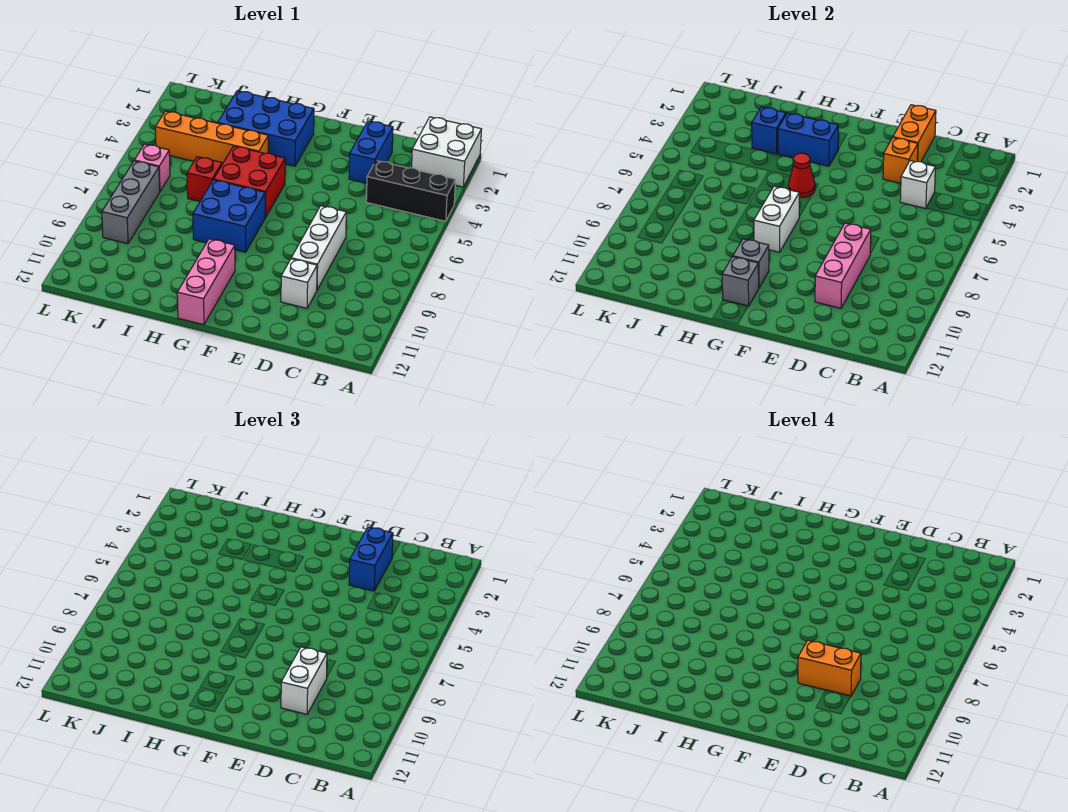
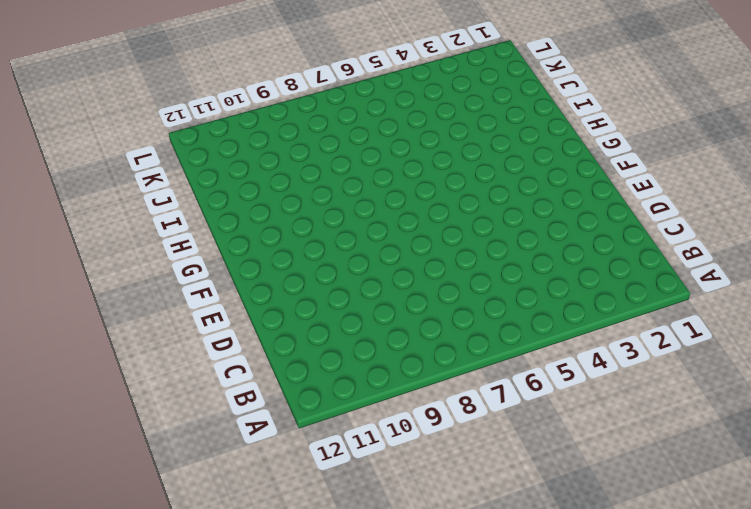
none -> white 2x2 brick [412,117,482,187]
none -> black 1x3 brick [366,161,455,221]
none -> blue 1x2 brick [349,121,393,183]

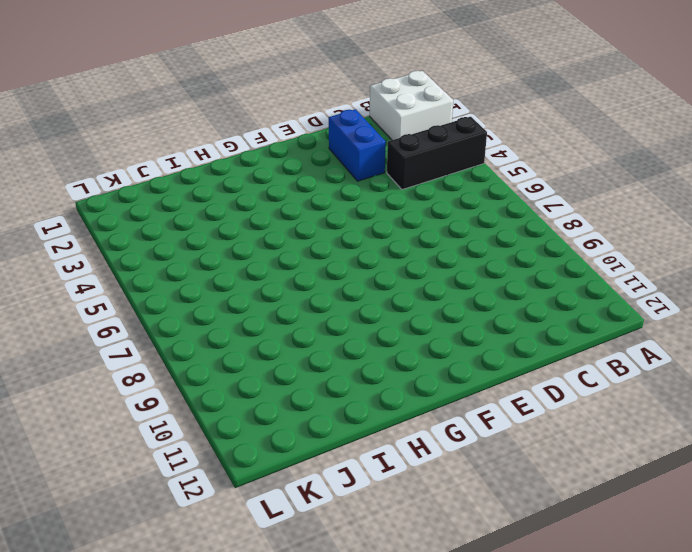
none -> white 1x3 brick [291,206,346,290]
none -> white 1x1 brick [281,259,317,308]
none -> blue 2x3 brick [218,91,314,166]

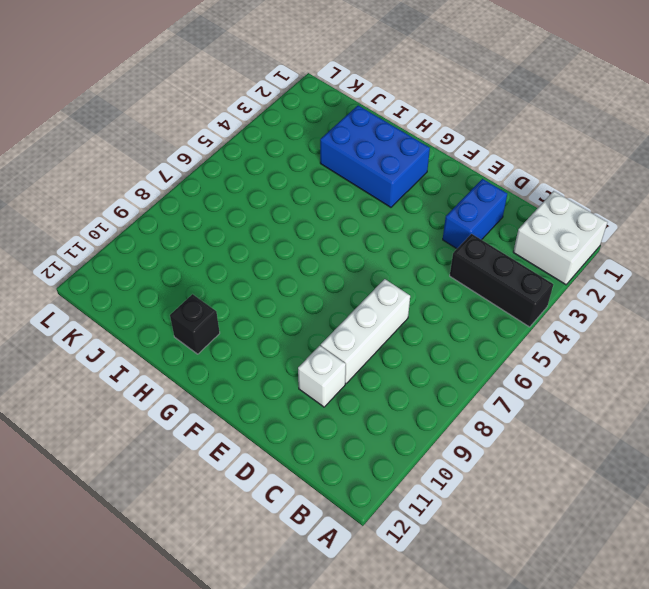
black 1x1 brick [170,294,220,354] -> none
none -> red 2x2 brick [214,146,285,217]
none -> blue 2x2 brick [193,180,265,252]
none -> pink 1x3 brick [177,239,235,325]

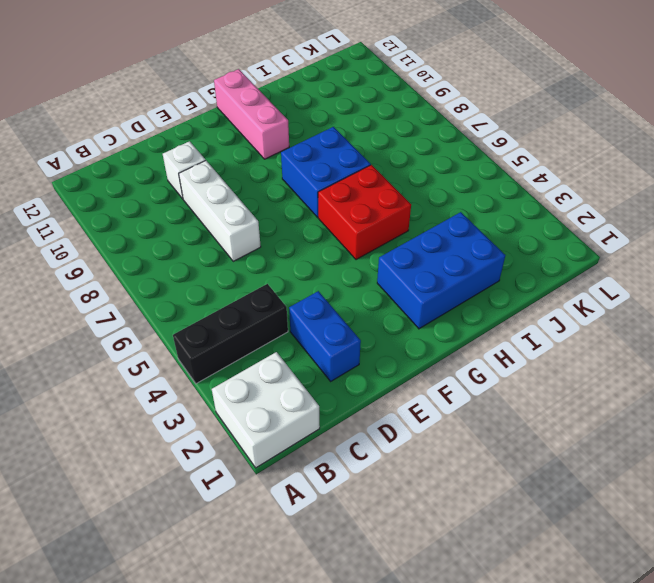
none -> orange 1x4 brick [155,111,268,164]
none -> red 1x1 brick [187,157,222,201]
none -> pink 1x1 brick [134,144,170,191]

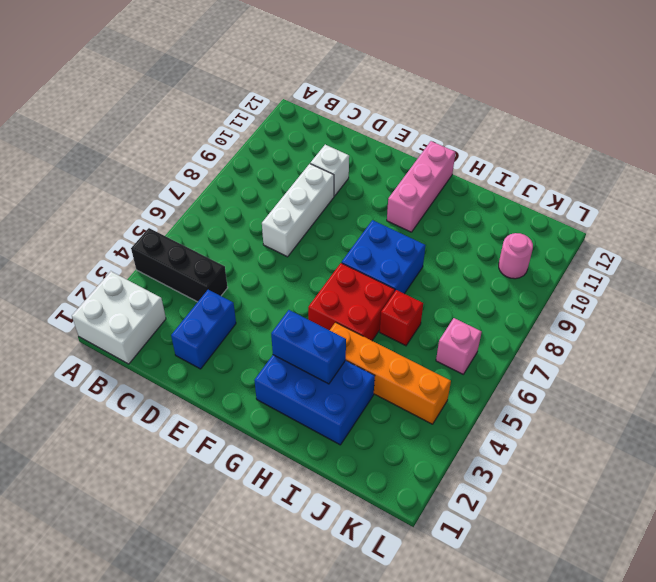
pink 1x1 round brick [499,233,533,279] -> none
none -> grey 1x3 brick [102,161,160,244]
none -> white 1x1 brick [900,161,935,208]
none -> orange 1x2 brick [893,105,936,162]

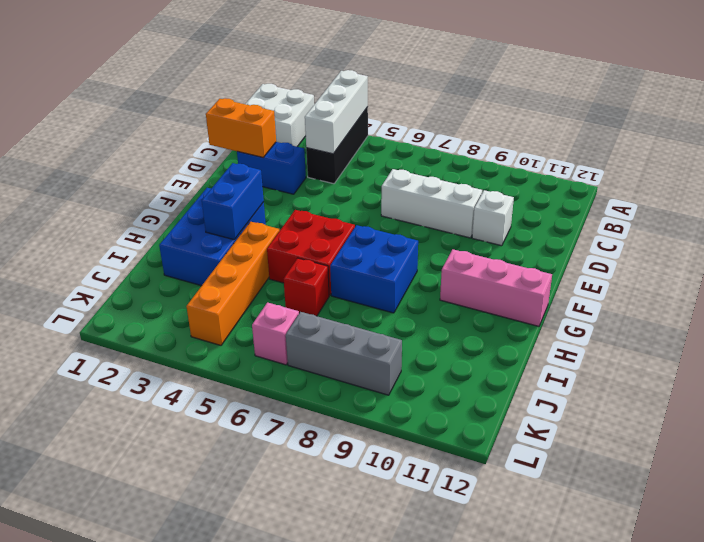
white 1x3 brick [305,70,368,154] -> white 1x1 brick [900,161,935,208]
none -> orange 1x1 brick [883,138,918,183]
none -> pink 1x3 brick [815,223,871,308]
none -> red 1x1 cone [788,153,815,197]

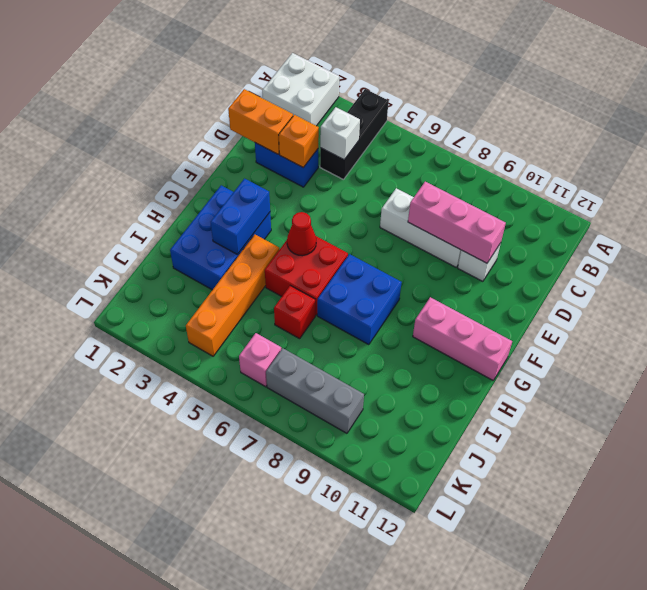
none -> white 1x2 brick [754,186,799,252]
none -> grey 1x1 brick [733,239,769,288]
none -> grey 1x1 brick [722,257,759,306]

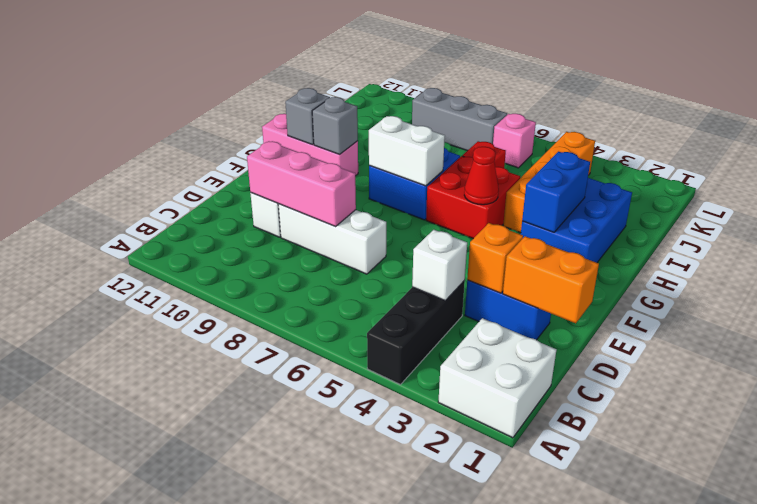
none -> blue 1x1 brick [752,107,786,154]
none -> blue 1x2 brick [349,527,393,591]
none -> white 1x2 brick [281,647,327,714]

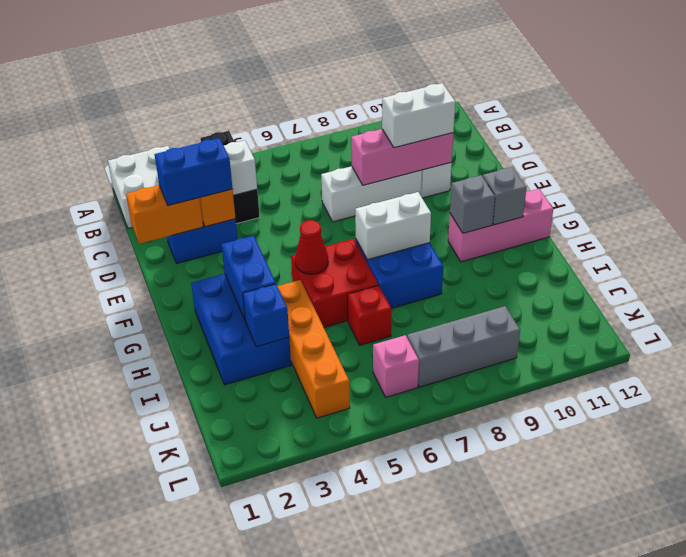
none -> orange 1x2 brick [798,640,861,696]

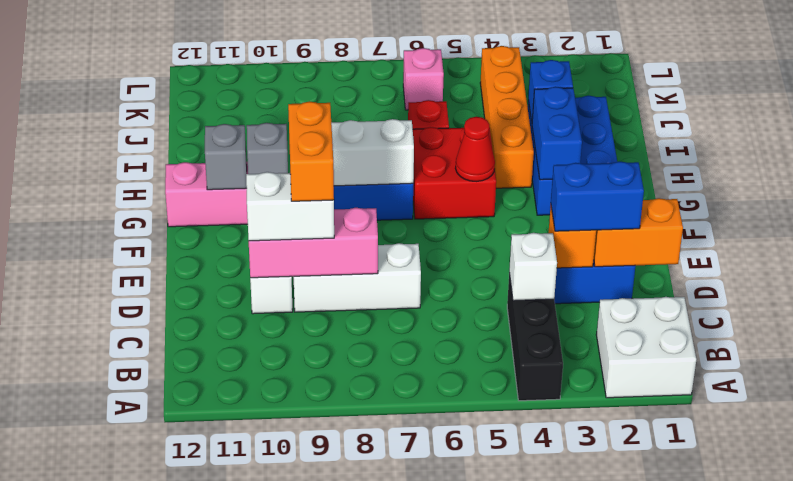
none -> grey 1x3 brick [102,161,160,244]

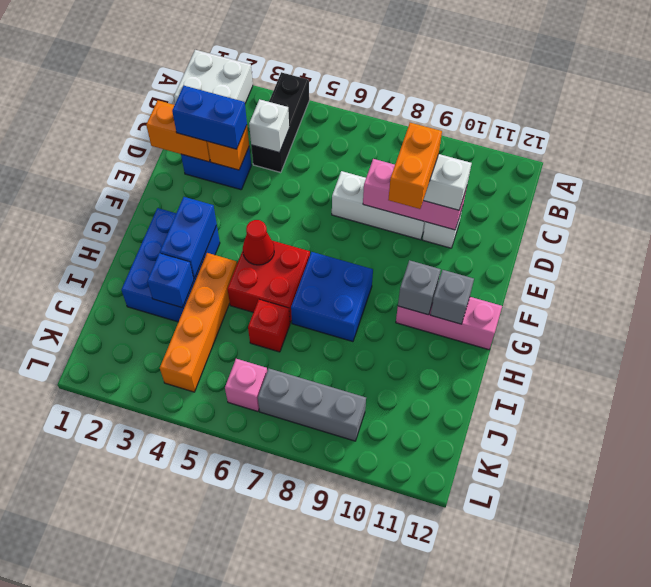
none -> white 1x2 brick [754,186,799,252]

